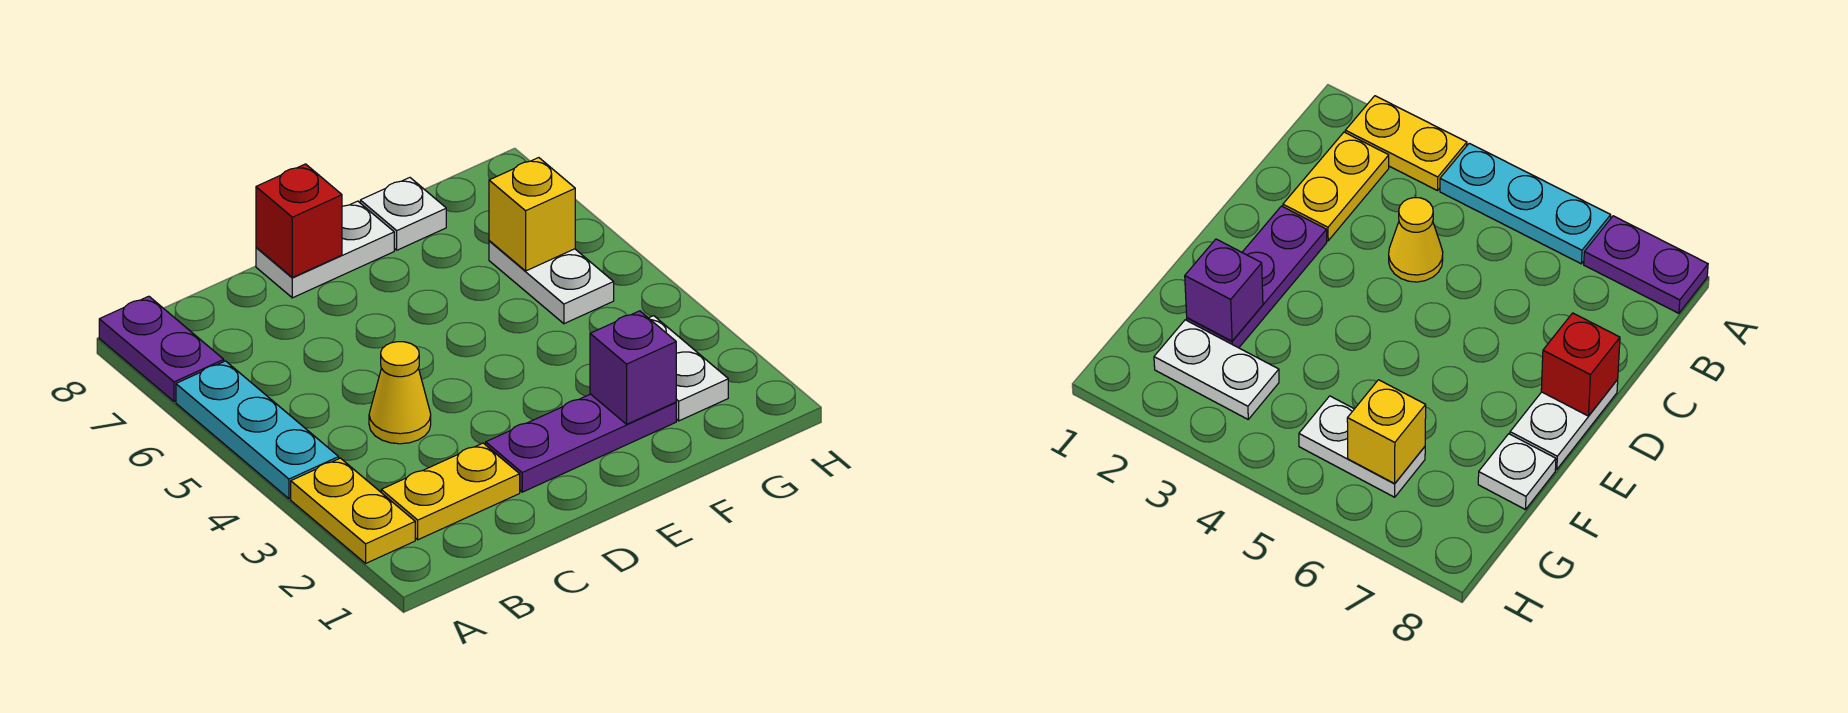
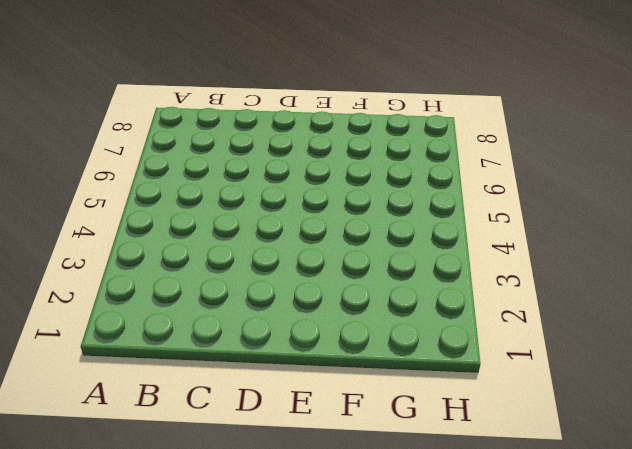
none -> yellow 1x2 plate [291,458,415,563]
none -> cyan 1x3 plate [176,361,339,499]
none -> purple 1x2 plate [99,296,224,402]

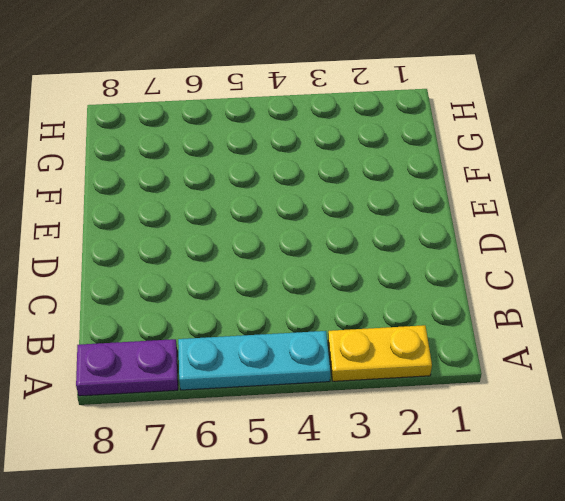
none -> yellow 1x2 plate [381,443,520,540]
none -> yellow 1x1 cone [369,342,431,444]
none -> purple 1x3 plate [486,394,676,492]

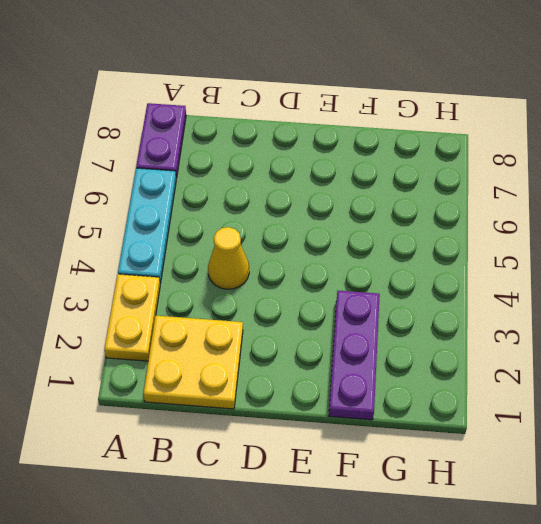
yellow 2x2 plate [144,316,243,409] -> yellow 1x2 plate [381,443,520,540]
purple 1x3 plate [329,291,380,420] -> purple 1x3 plate turned to [486,394,676,492]
none -> white 1x2 plate [256,201,394,298]
none -> white 1x1 plate [360,178,446,250]
none -> white 1x2 plate [649,316,728,421]

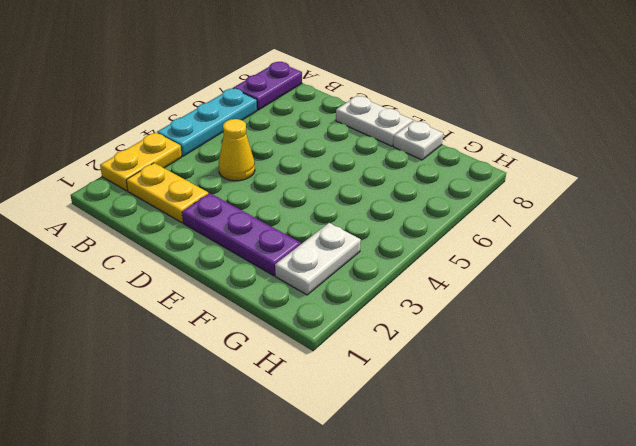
none -> white 1x2 plate [489,241,614,324]
none -> red 1x1 brick [256,164,342,277]
none -> purple 1x1 brick [590,311,676,424]

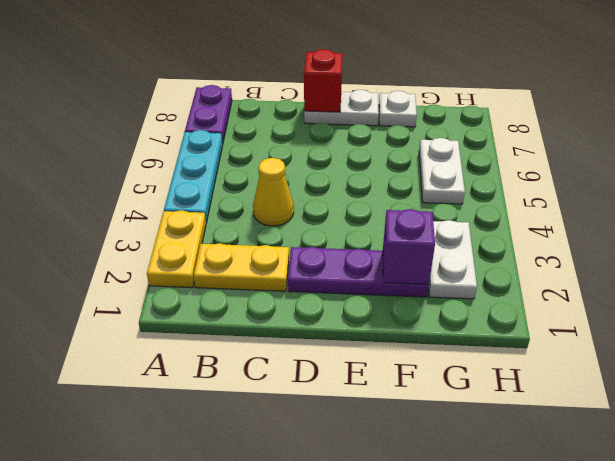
none -> yellow 1x1 brick [489,158,575,271]

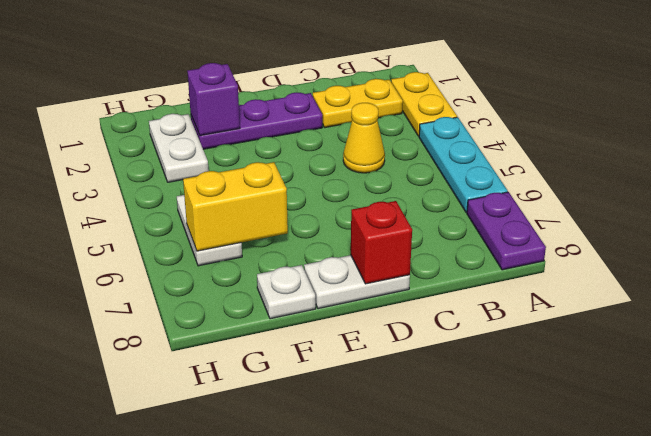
yellow 1x2 brick [183,162,288,251] -> yellow 1x1 brick [489,158,575,271]

